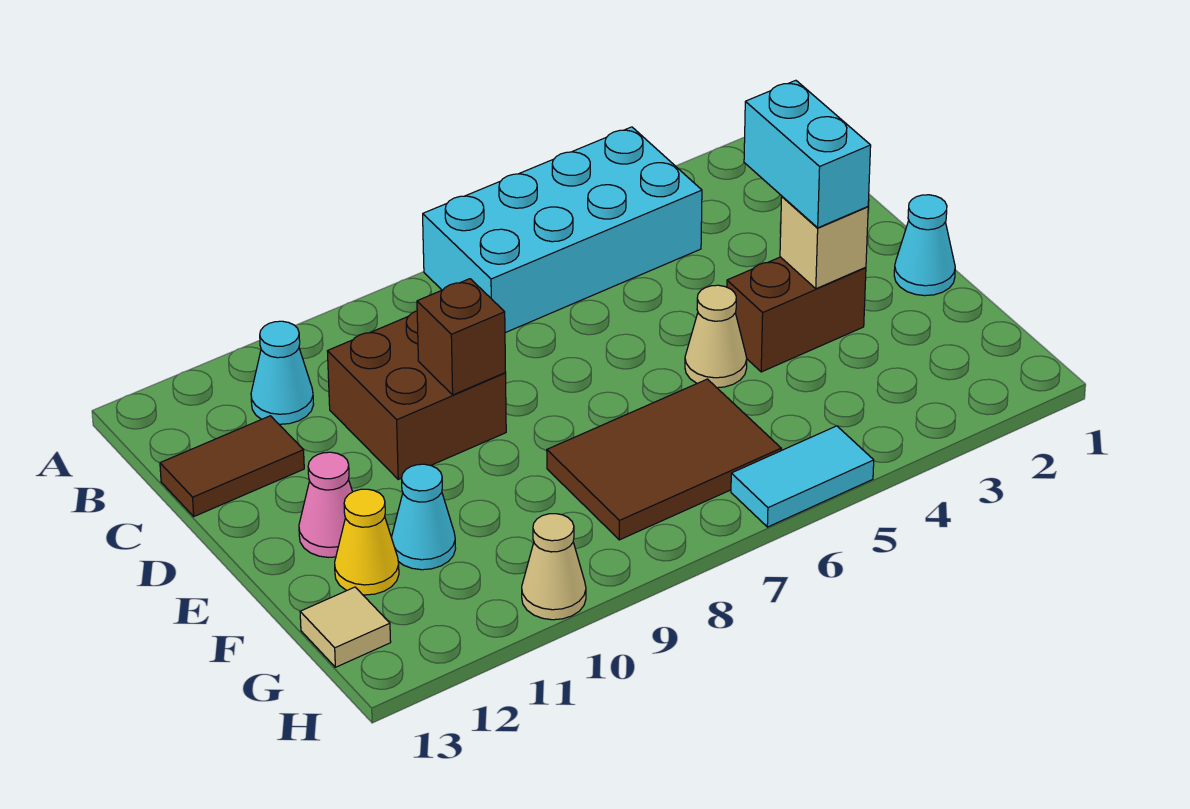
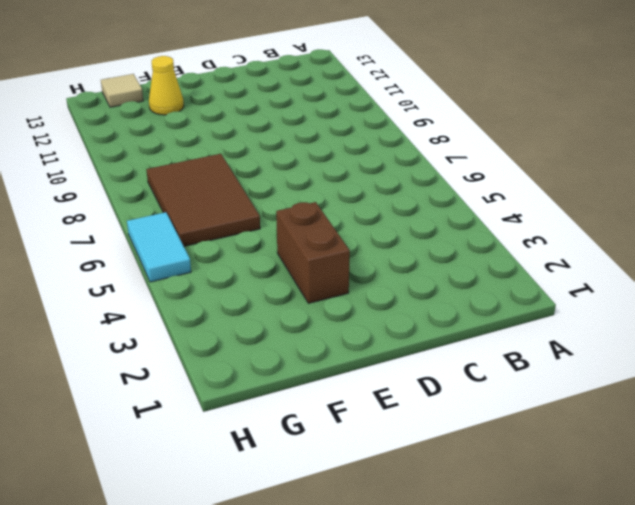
none -> cyan 2x4 brick [423,127,702,333]
none -> cyan 1x1 cone [251,321,314,424]
none -> brown 2x2 brick [327,311,506,479]

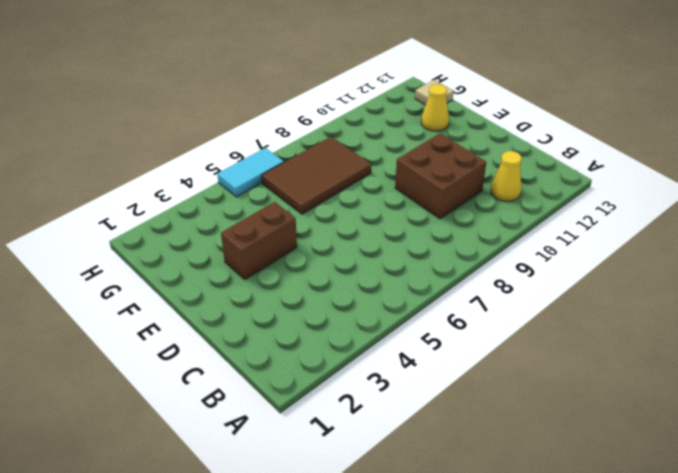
yellow 1x1 cone [491,151,522,202] -> cyan 1x1 cone [251,321,314,424]
none -> cyan 2x4 brick [423,127,702,333]
none -> brown 1x2 tile [160,416,304,516]
none -> cyan 1x1 cone [894,195,955,296]

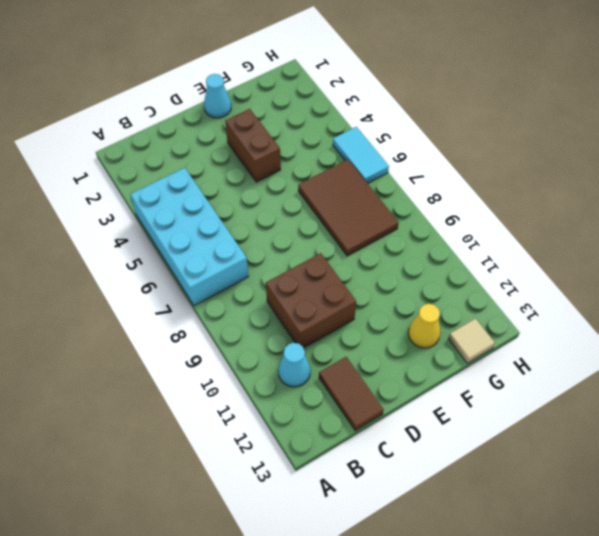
none -> tan 1x1 cone [685,285,747,388]
none -> pink 1x1 cone [299,452,352,557]
none -> cyan 1x1 cone [391,464,456,570]

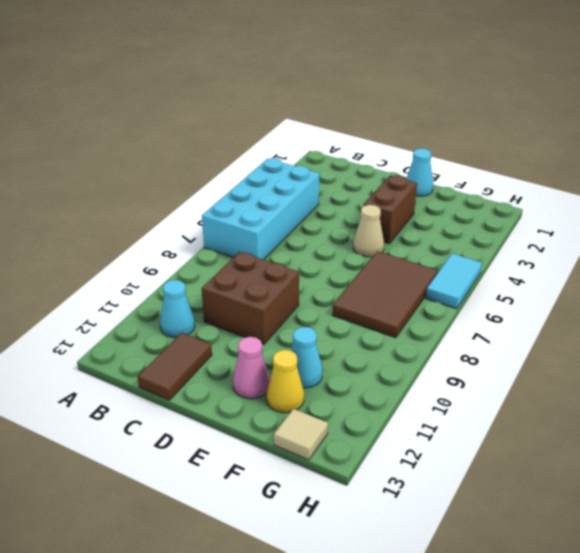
none -> tan 1x1 cone [522,514,586,620]
none -> brown 1x1 brick [417,279,505,395]
none -> tan 1x1 brick [780,197,868,289]

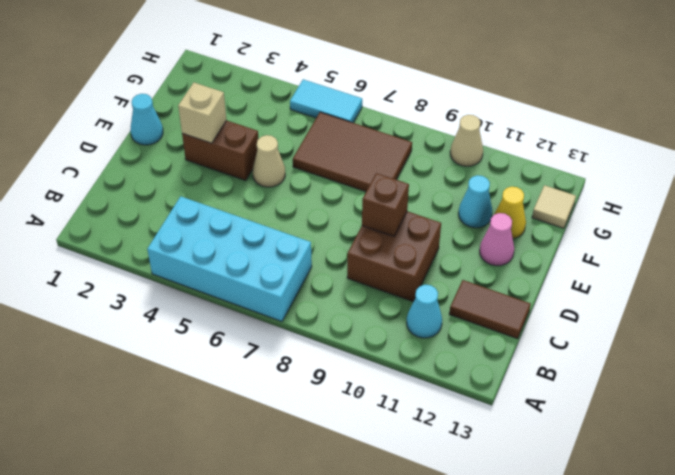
none -> cyan 1x2 brick [744,80,871,228]

